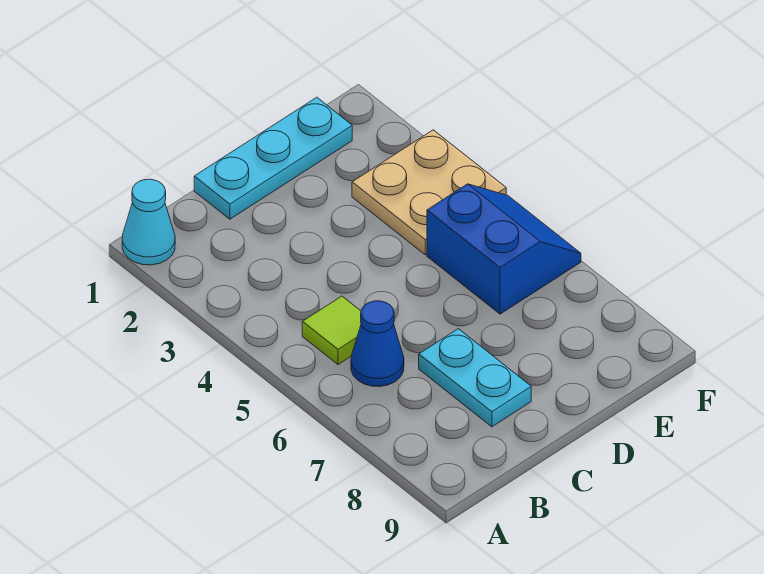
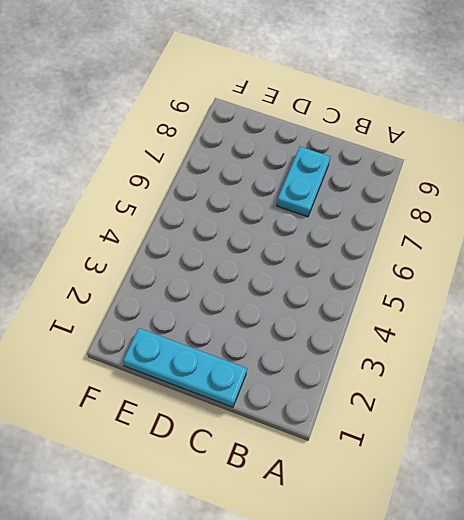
none -> cyan 1x1 cone [122,179,175,265]
none -> lime 1x1 tile [302,296,361,365]

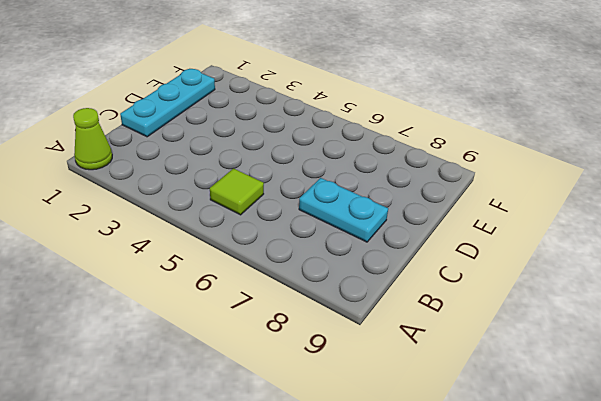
lime 1x1 cone [73,108,112,170] -> cyan 1x1 cone [122,179,175,265]
none -> blue 1x1 cone [351,301,404,386]
none -> tan 2x2 plate [352,130,506,255]

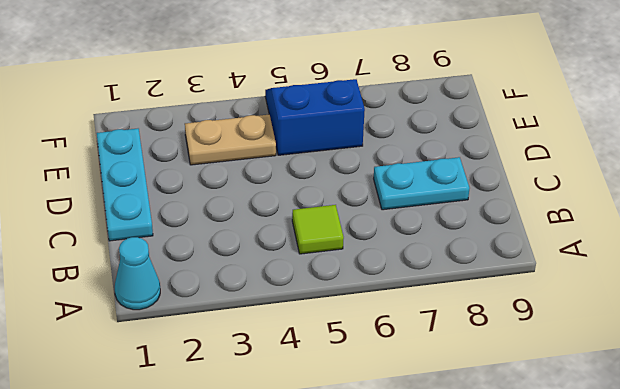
tan 1x2 plate [185,115,276,165] -> tan 2x2 plate [352,130,506,255]
none -> blue 1x1 cone [351,301,404,386]

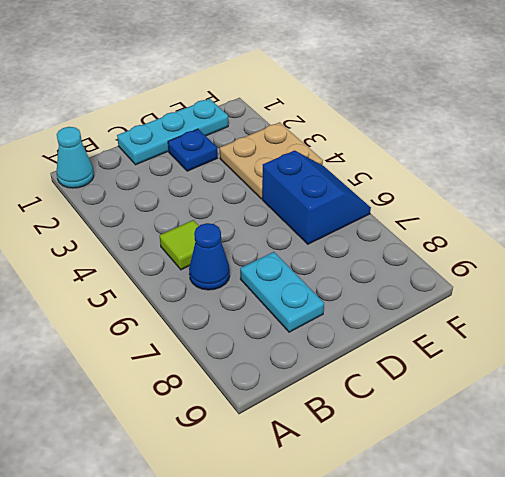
blue 1x1 plate [168,129,217,171] -> none

